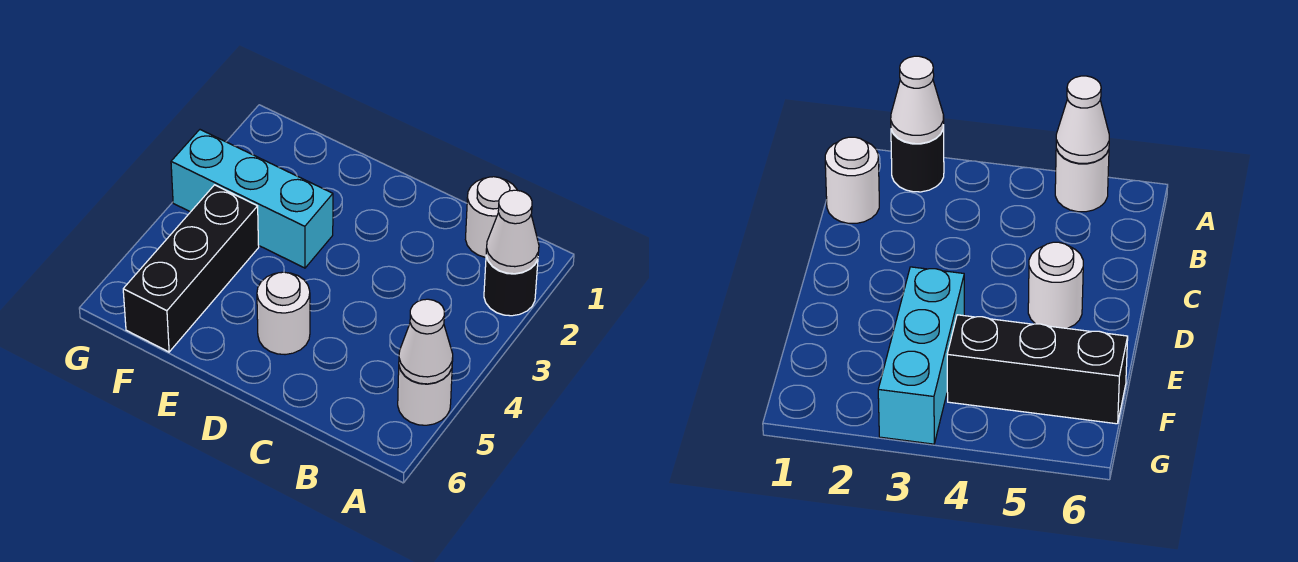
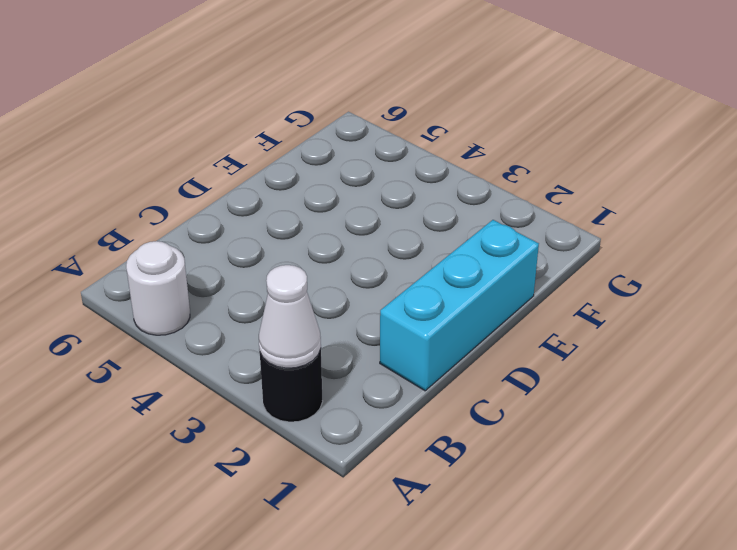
cyan 1x3 brick [380,220,539,391] -> cyan 1x3 brick moved to [171,130,333,268]
none -> white 1x1 round brick [466,177,517,257]
none -> white 1x1 round brick [257,272,310,355]

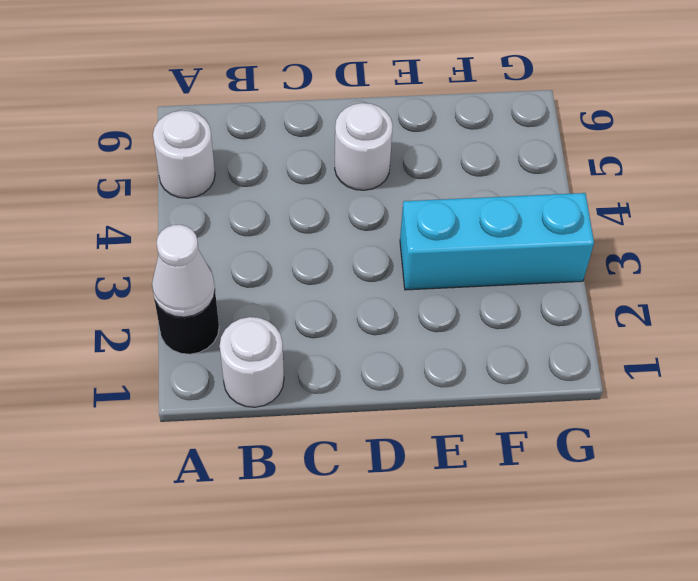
none -> black 1x3 brick [123,185,259,352]
none -> white 1x1 cone [399,299,453,384]

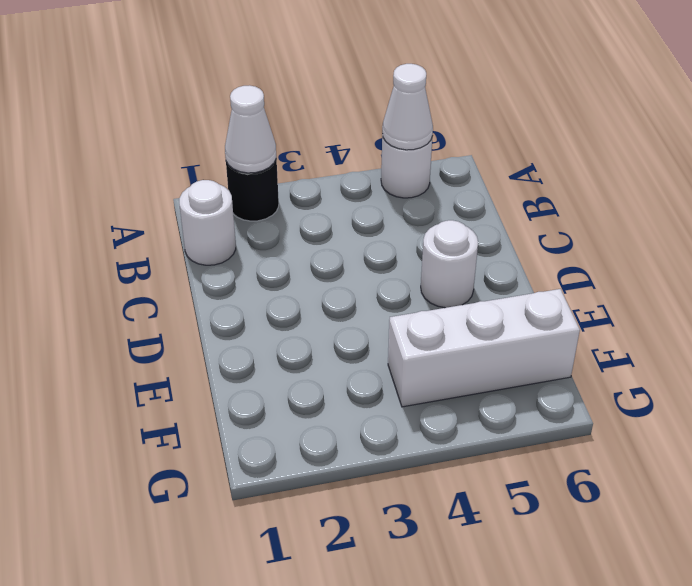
white 1x3 brick [388,289,580,407] -> black 1x3 brick [123,185,259,352]
none -> cyan 1x3 brick [171,130,333,268]

